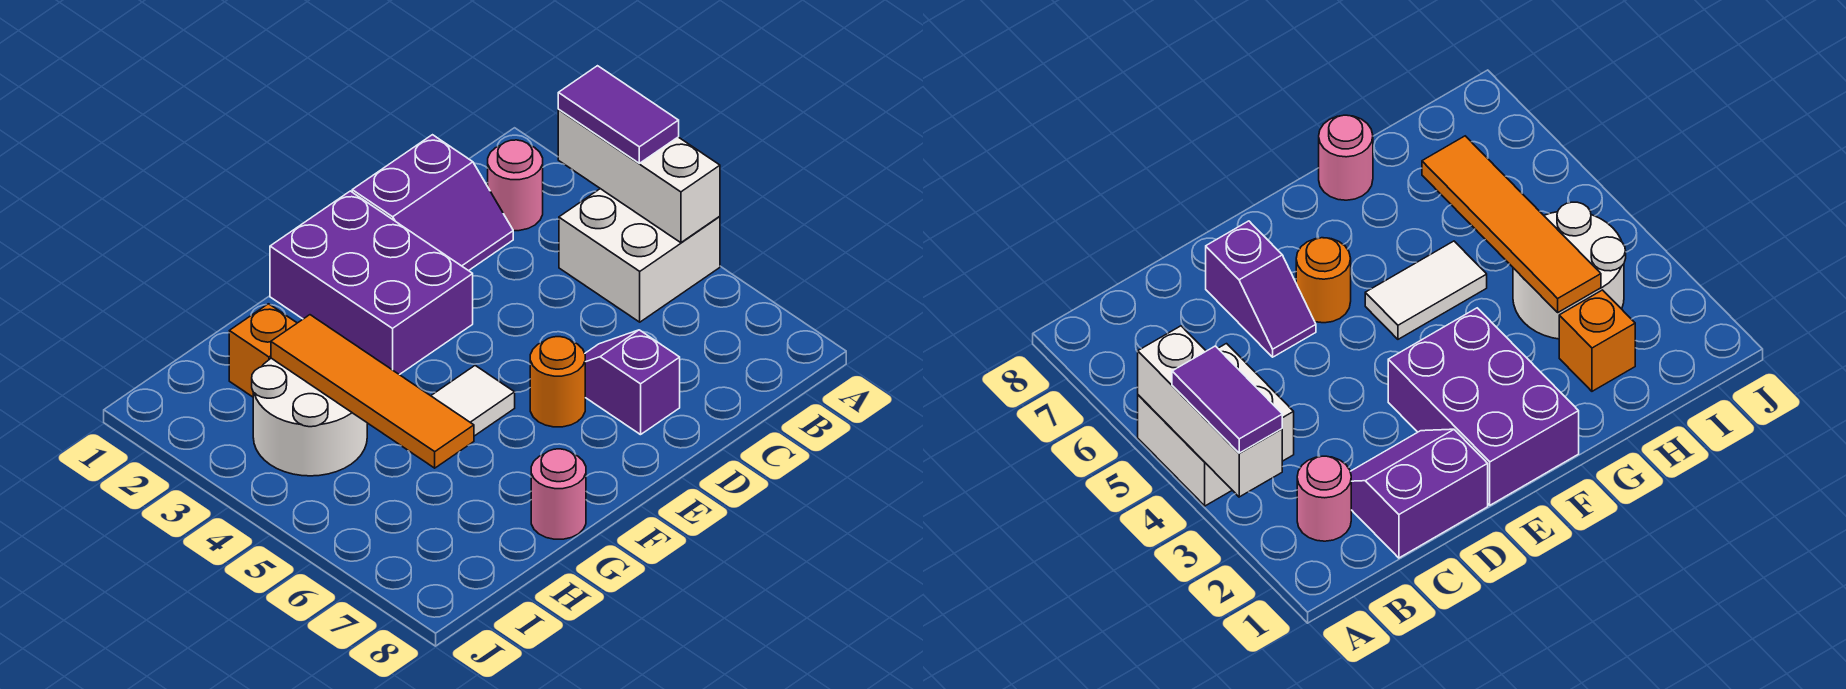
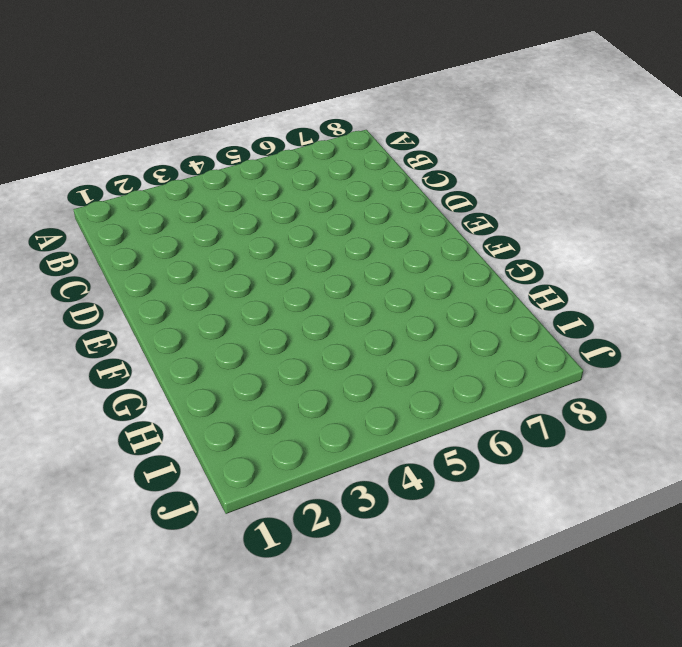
none -> white 2x2 brick [559,189,720,322]
none -> pink 1x1 round brick [488,140,543,231]
none -> purple 2x2 slope [352,135,513,271]

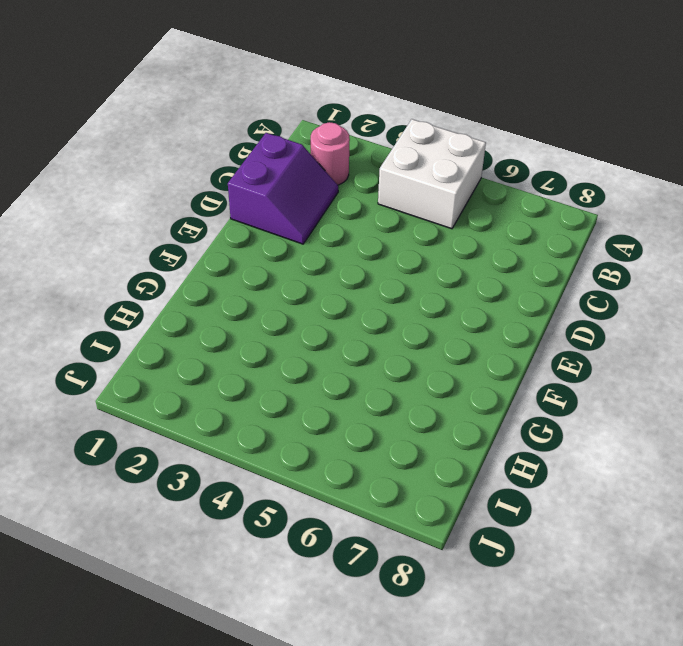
none -> purple 1x2 slope [585,330,680,435]
none -> purple 2x3 brick [270,191,473,375]
none -> orange 1x1 round brick [530,337,585,427]

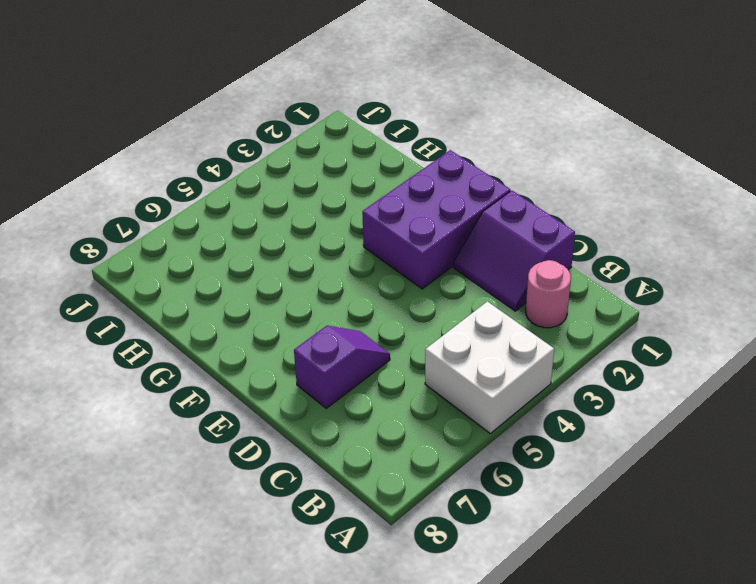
none -> orange 1x1 round brick [530,337,585,427]
none -> white 1x2 tile [431,366,515,436]
none -> pink 1x1 round brick [531,449,586,539]

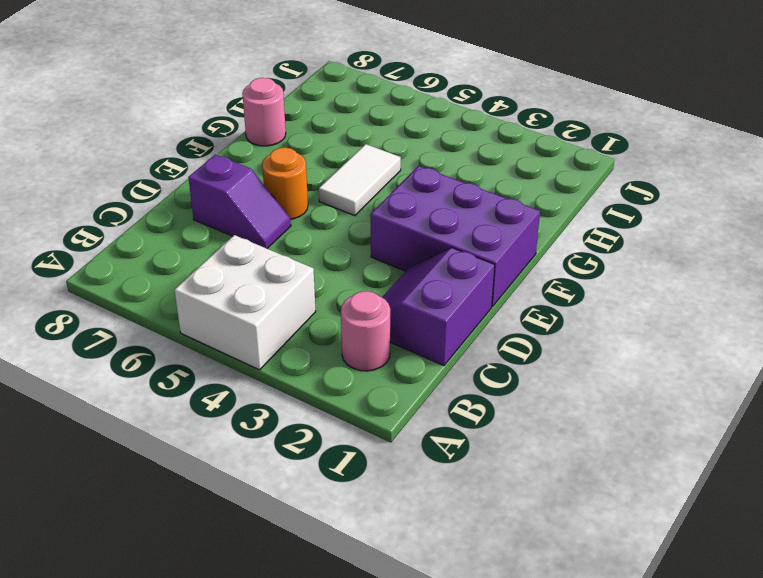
none -> orange 1x1 brick [229,304,297,397]
none -> white 2x2 round brick [252,358,367,476]
none -> white 1x3 brick [558,110,720,243]

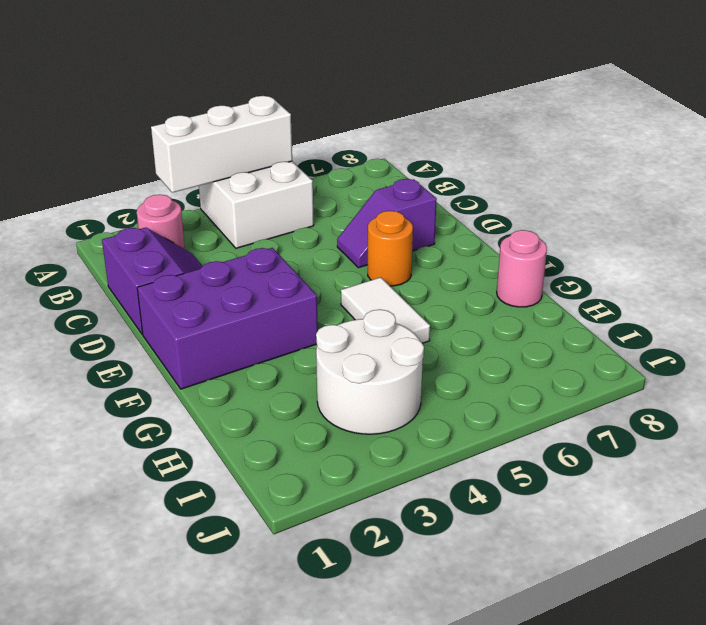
none -> orange 1x1 brick [229,304,297,397]
none -> orange 1x4 tile [271,315,474,468]
none -> purple 1x2 tile [558,66,679,163]

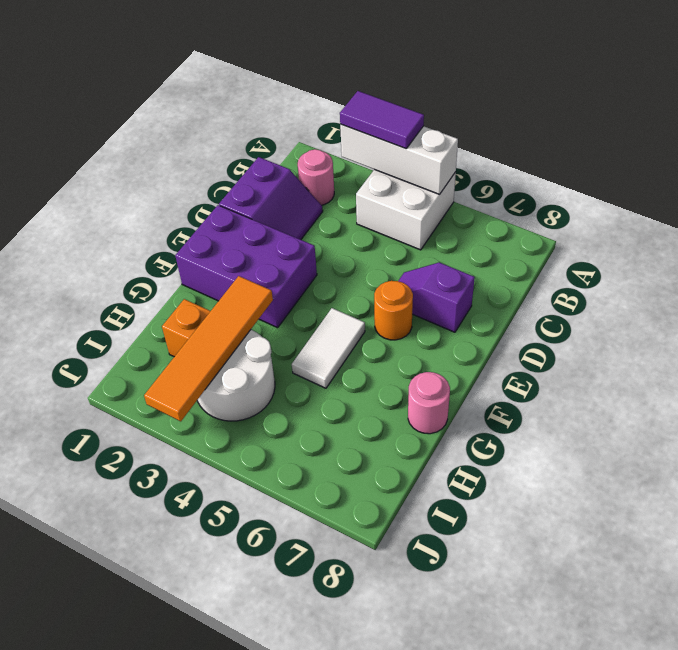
orange 1x4 tile [144,276,273,421] -> orange 1x4 tile turned to [271,315,474,468]

